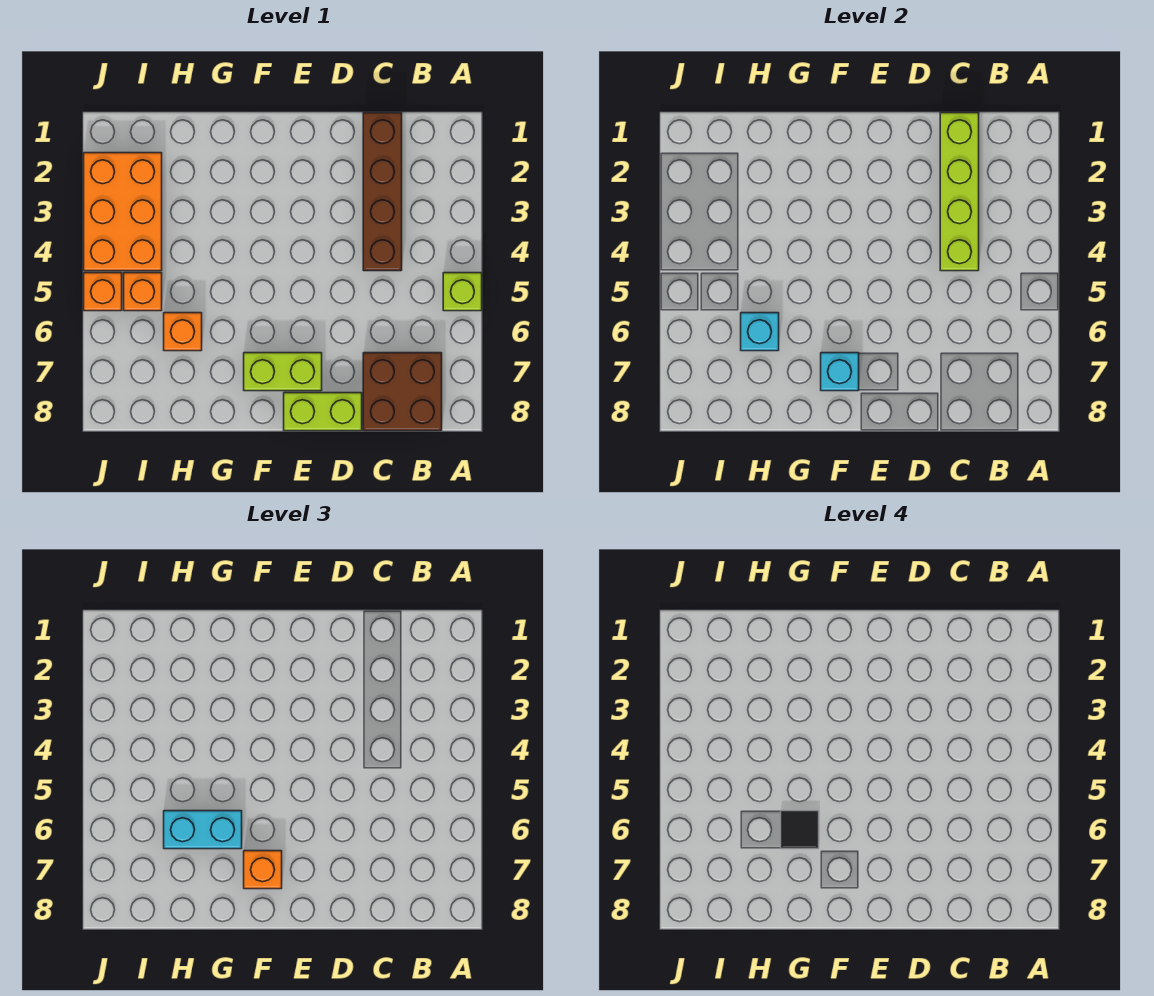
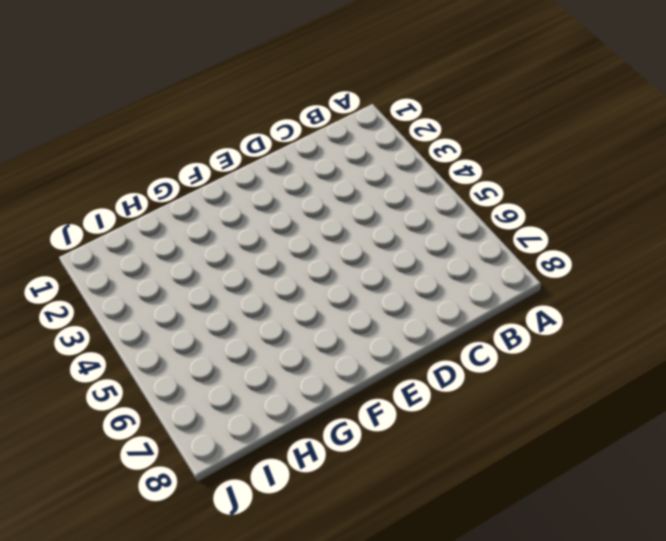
none -> lime 1x1 brick [443,273,482,311]
none -> brown 2x2 brick [363,353,442,431]
none -> brown 1x4 brick [363,113,402,271]

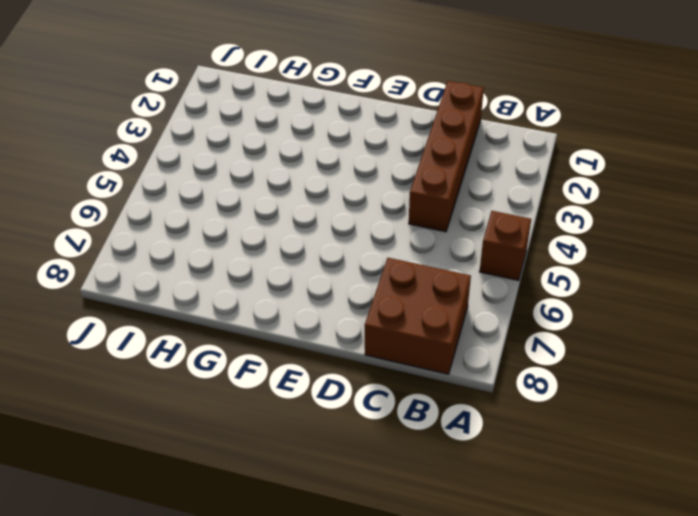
brown 1x1 brick [480,211,531,281] -> lime 1x1 brick [443,273,482,311]
none -> lime 1x2 brick [284,393,362,431]
none -> lime 1x2 brick [244,353,322,391]
none -> orange 1x1 brick [164,313,202,351]

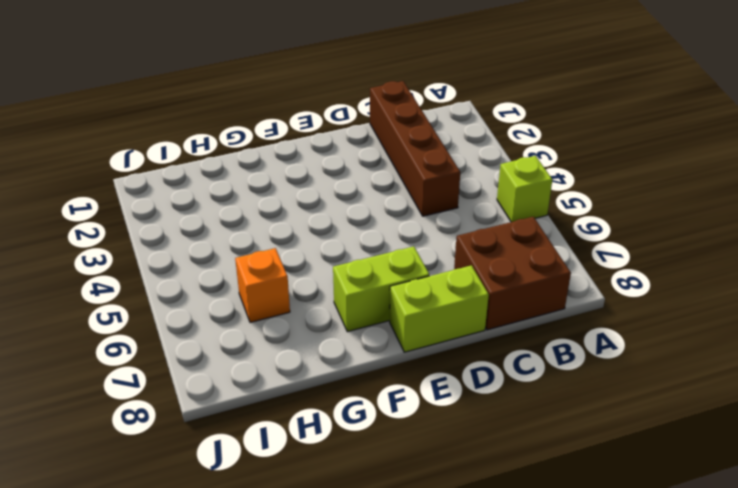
none -> orange 2x3 brick [84,153,162,271]
none -> orange 1x1 brick [124,273,162,311]
none -> orange 1x1 brick [84,273,122,311]

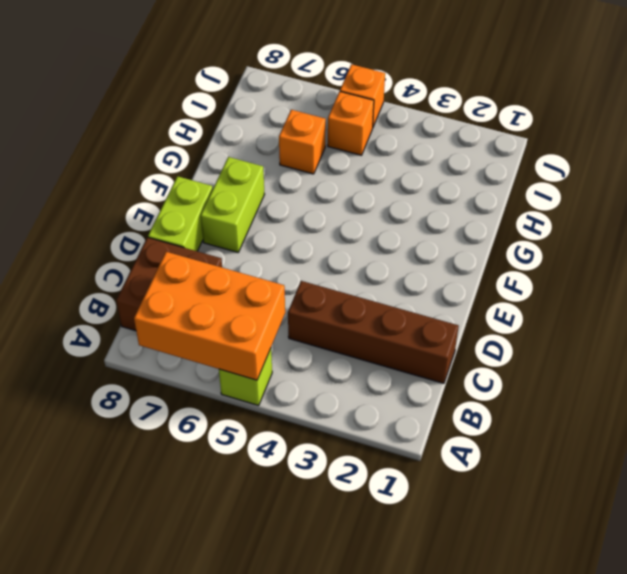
orange 2x3 brick [134,252,285,380] -> orange 2x3 brick moved to [84,153,162,271]
none -> lime 1x4 brick [940,113,979,271]
none -> cyan 1x1 brick [821,353,859,391]
none -> cyan 1x1 brick [741,313,779,351]

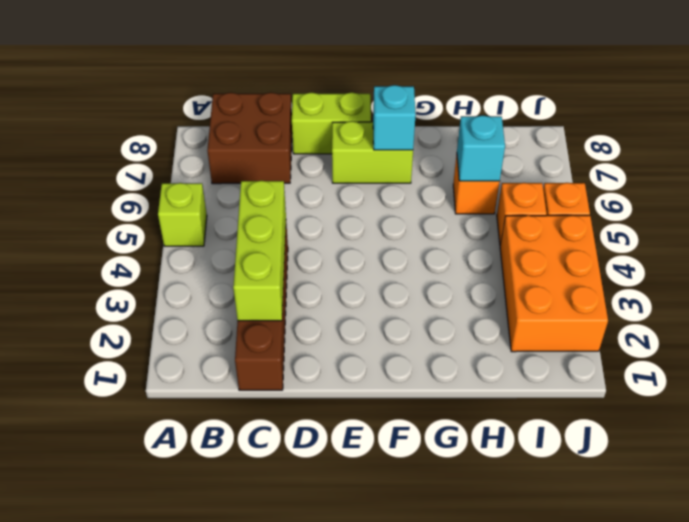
lime 1x3 brick [233,180,286,321] -> lime 1x4 brick [940,113,979,271]
none -> orange 1x1 brick [244,851,282,889]
none -> cyan 1x2 brick [164,811,242,849]
none -> black 1x1 tile [781,811,819,849]

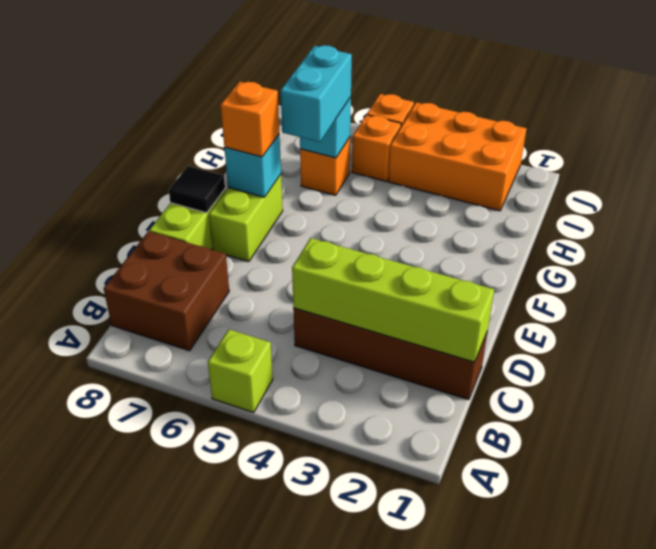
black 1x1 tile [169,166,225,213] -> black 1x1 tile moved to [781,811,819,849]

